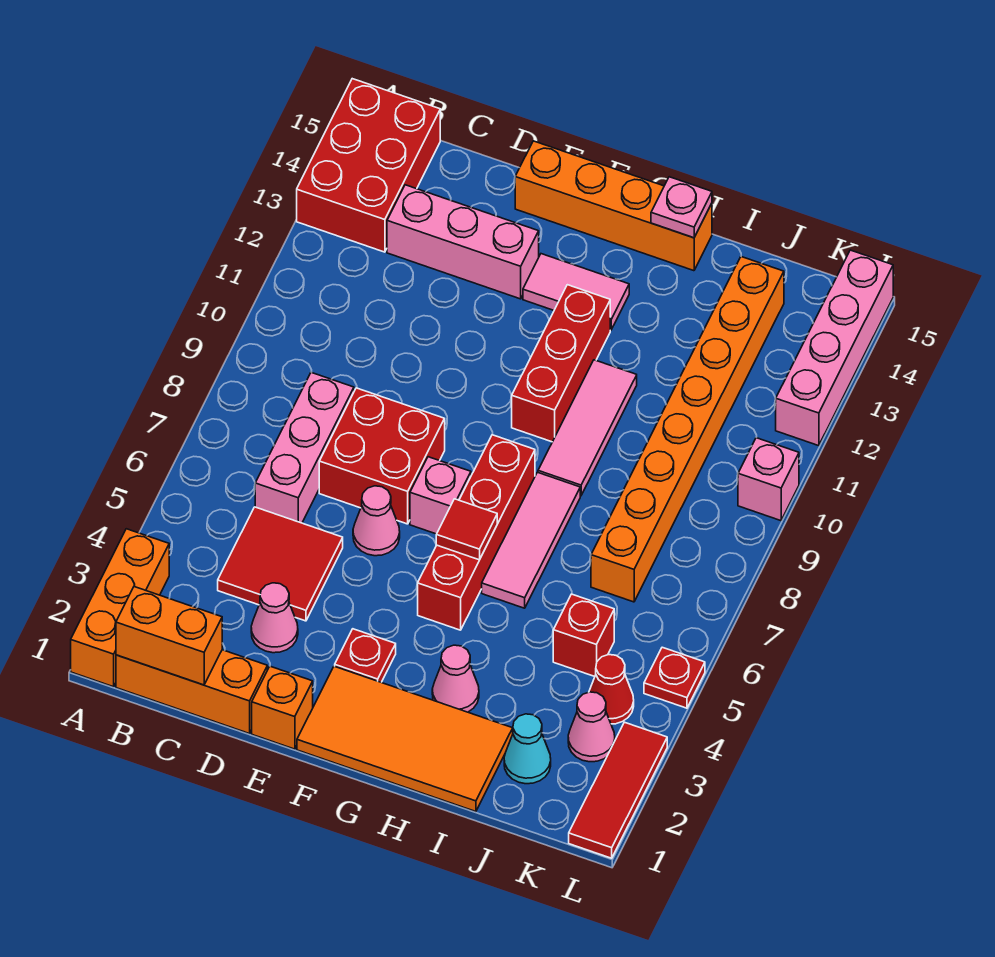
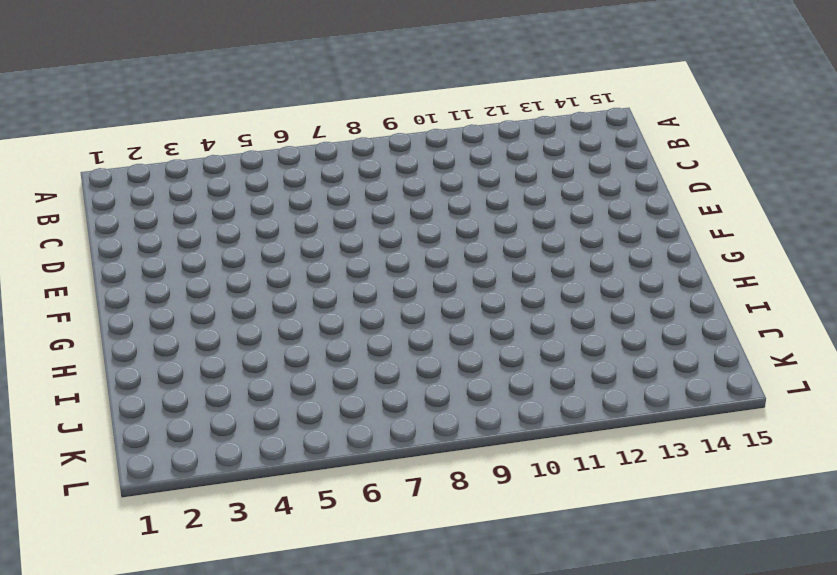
none -> orange 1x3 brick [71,529,169,687]
none -> red 2x3 brick [297,79,440,252]
none -> orange 1x3 brick [116,650,267,733]
none -> red 2x2 tile [218,507,343,621]

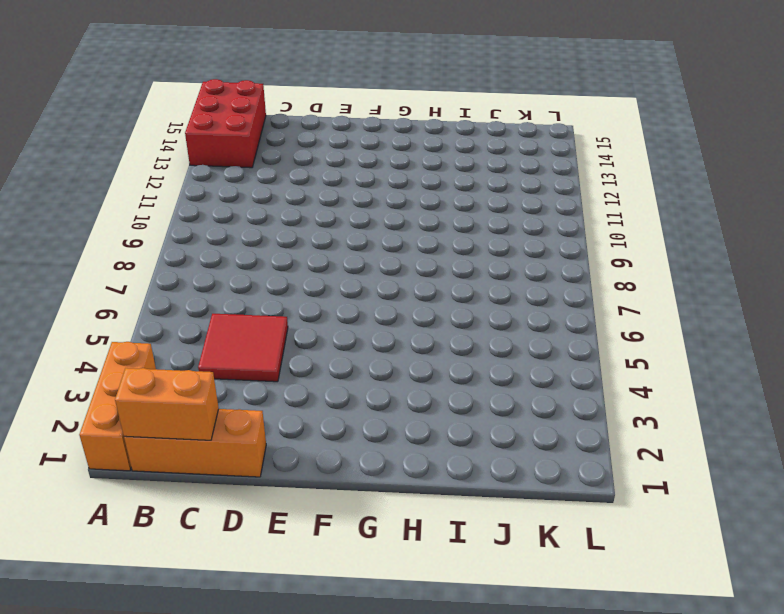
none -> pink 1x3 brick [255,372,354,523]
none -> pink 1x3 brick [387,185,539,299]
none -> pink 1x1 cone [251,583,298,653]
none -> red 2x2 brick [319,388,445,524]

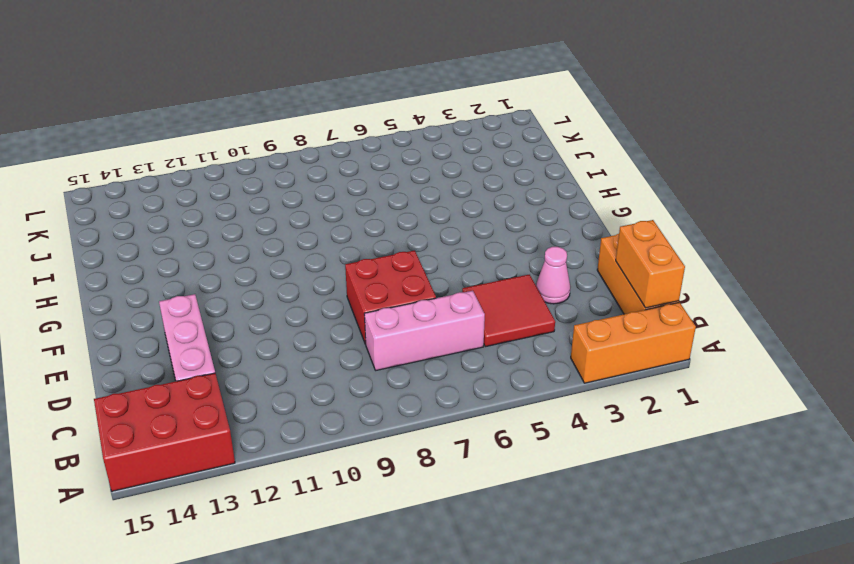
none -> orange 1x1 brick [252,666,313,749]
none -> pink 1x1 cone [353,486,400,556]
none -> orange 1x4 brick [515,141,712,271]
none -> orange 2x4 tile [297,666,513,812]

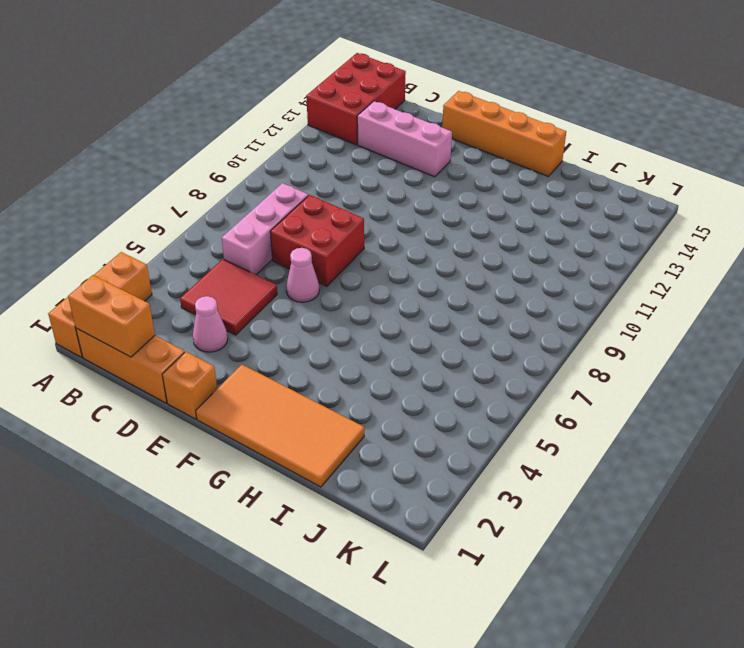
none -> red 1x1 plate [335,629,396,682]
none -> pink 1x1 brick [410,457,471,534]
none -> pink 1x2 tile [523,254,629,330]
none -> red 1x4 brick [418,435,535,630]

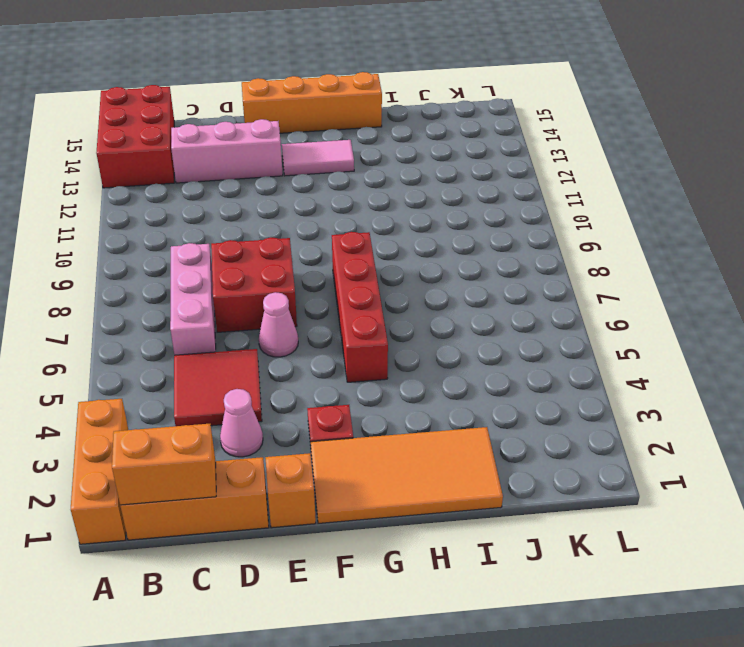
none -> pink 1x1 brick [410,457,471,534]
none -> red 1x3 brick [512,285,610,442]
none -> pink 1x1 cone [432,645,479,712]
none -> pink 1x3 tile [482,472,580,608]

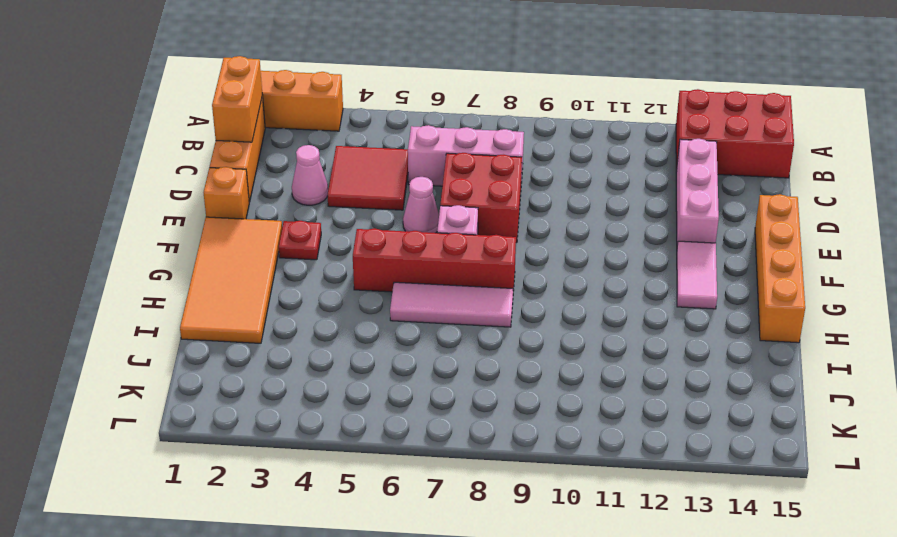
none -> red 1x3 brick [512,285,610,442]
none -> pink 1x1 cone [432,645,479,712]
none -> pink 1x3 tile [538,360,637,496]
none -> cyan 1x1 cone [504,714,551,784]

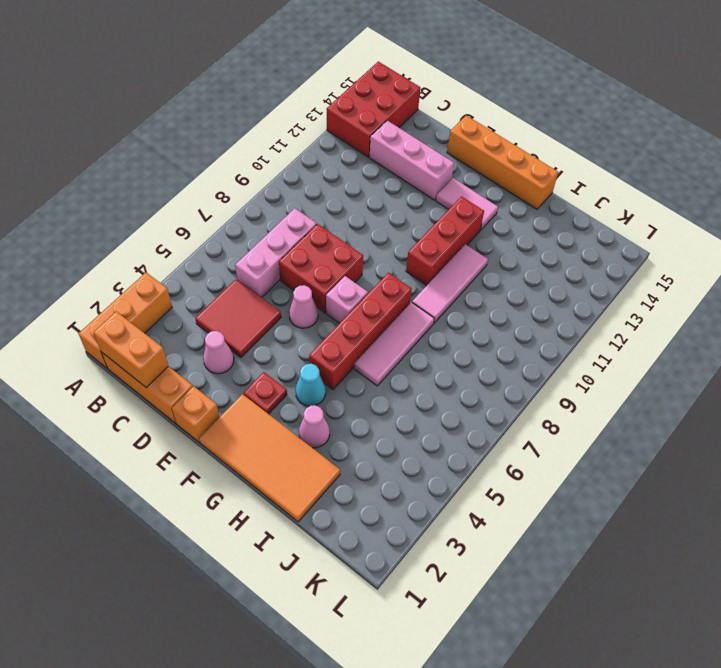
cyan 1x1 cone [295,364,326,406] -> cyan 1x1 cone moved to [504,714,551,784]
none -> red 1x1 brick [553,594,614,677]
none -> orange 1x8 brick [591,257,784,602]
none -> pink 1x1 cone [568,692,615,762]
none -> red 1x1 cone [589,655,634,724]

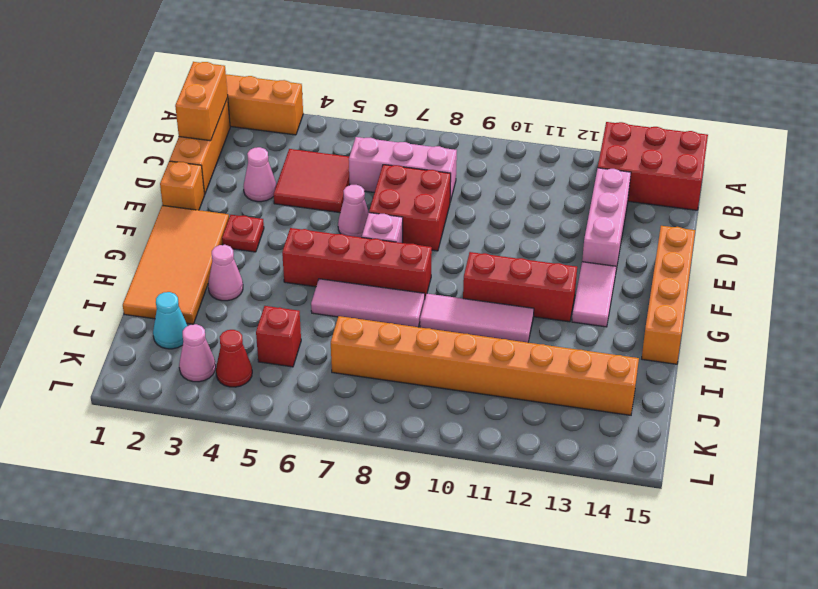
none -> red 1x3 tile [569,722,667,858]
none -> red 1x1 plate [644,647,705,708]
none -> pink 1x1 brick [738,438,799,521]
none -> pink 1x4 brick [776,250,893,446]

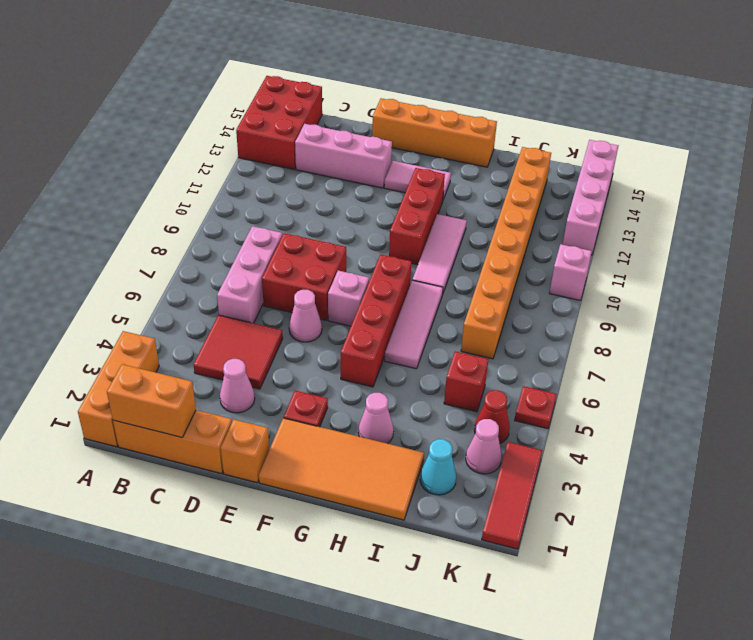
none -> red 1x1 tile [436,499,497,560]
none -> pink 1x1 plate [651,177,712,238]

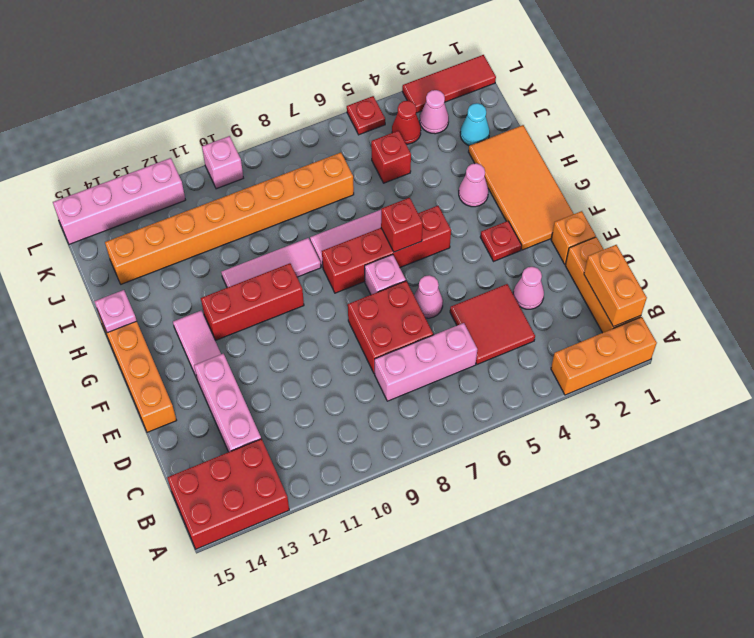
red 1x1 brick [381,198,423,252] -> red 1x1 tile [436,499,497,560]

